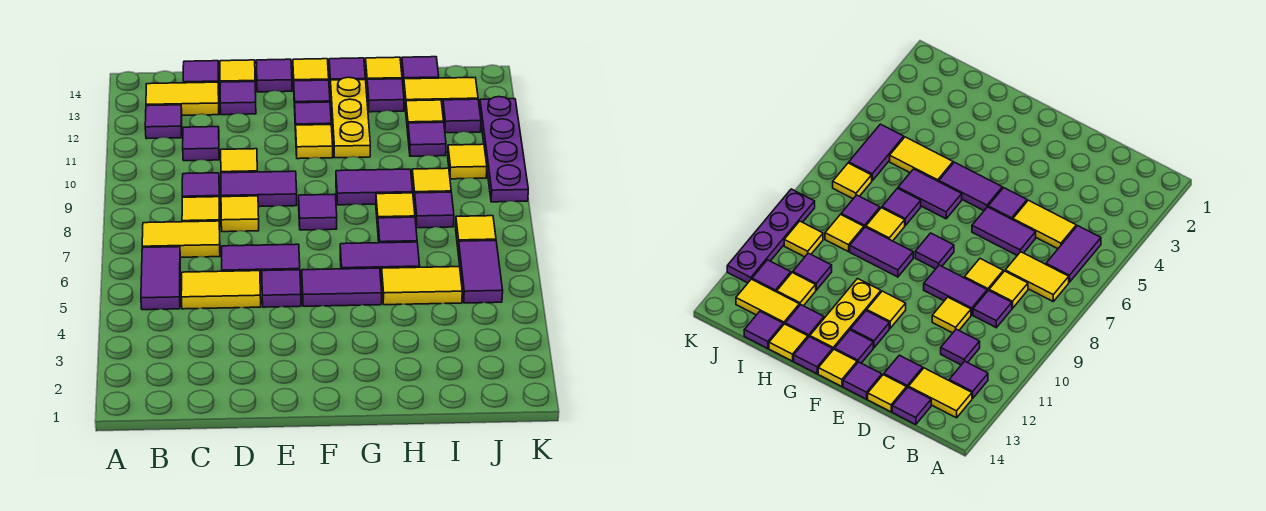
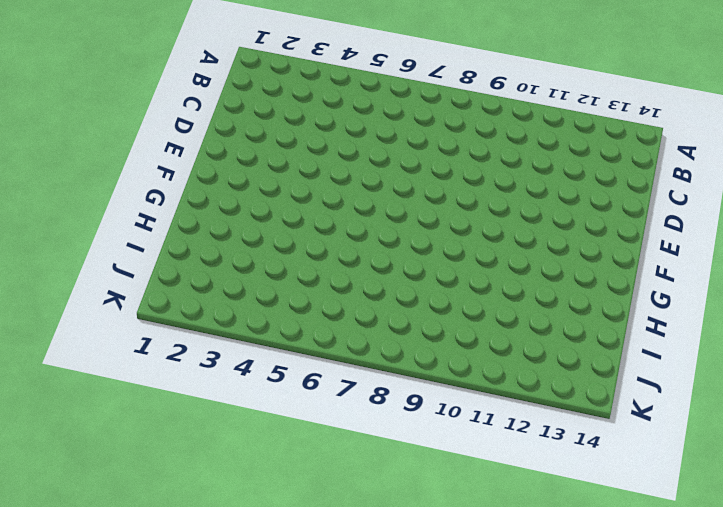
none -> purple 1x2 tile [141,247,180,310]
none -> yellow 1x2 tile [142,221,220,257]
none -> purple 1x1 tile [145,105,182,139]
none -> yellow 1x2 tile [146,82,219,115]

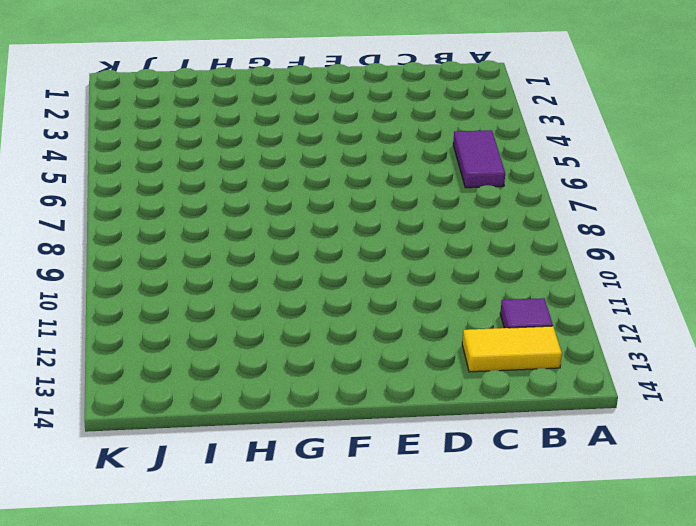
none -> yellow 1x2 tile [142,221,220,257]
none -> yellow 1x2 tile [181,271,261,309]
none -> yellow 1x1 tile [182,197,220,222]
none -> purple 1x1 tile [182,173,220,204]

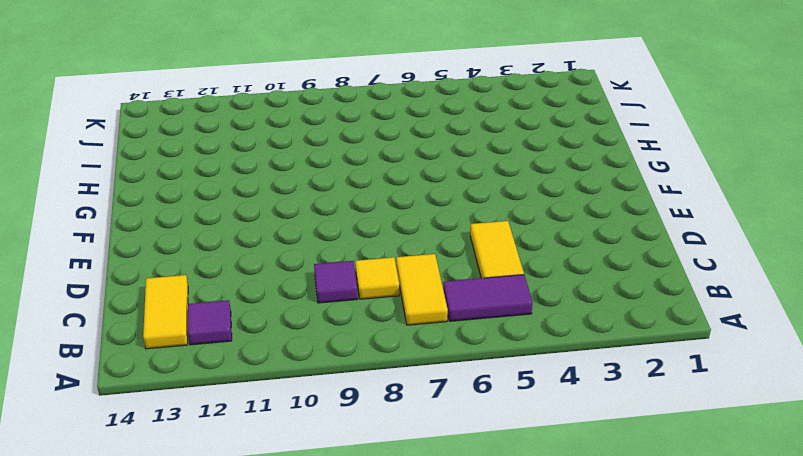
none -> purple 1x1 tile [183,127,219,161]
none -> purple 1x1 tile [183,61,219,85]
none -> purple 1x2 tile [222,244,300,281]
none -> yellow 1x1 tile [221,196,259,232]

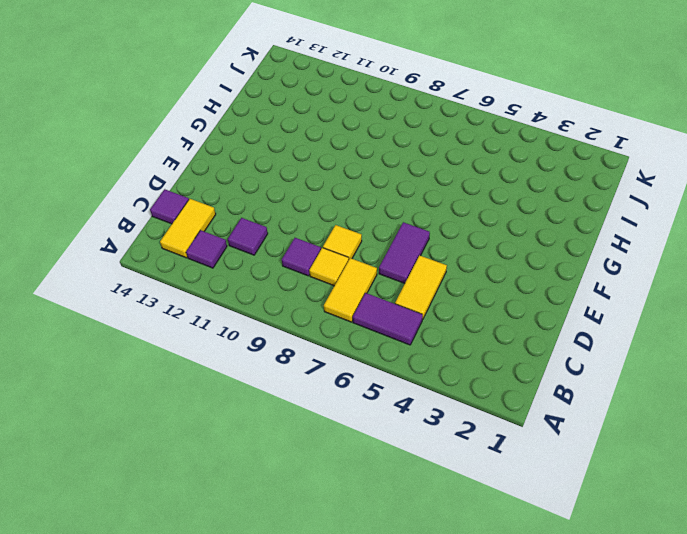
none -> purple 1x2 tile [221,171,297,207]
none -> yellow 1x1 tile [221,149,257,173]
none -> purple 1x1 tile [220,82,256,115]
none -> yellow 1x1 tile [220,60,255,82]

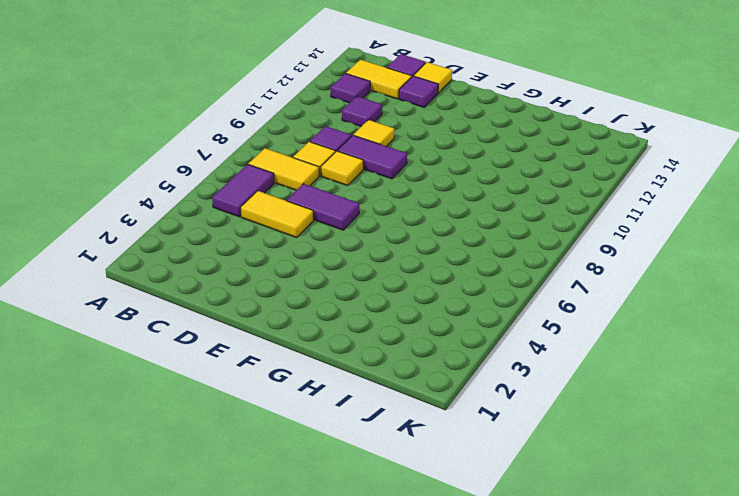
none -> purple 1x1 tile [262,270,301,307]
none -> purple 1x1 tile [256,59,292,92]
none -> purple 1x2 tile [302,268,382,306]
none -> purple 1x1 tile [299,194,337,230]

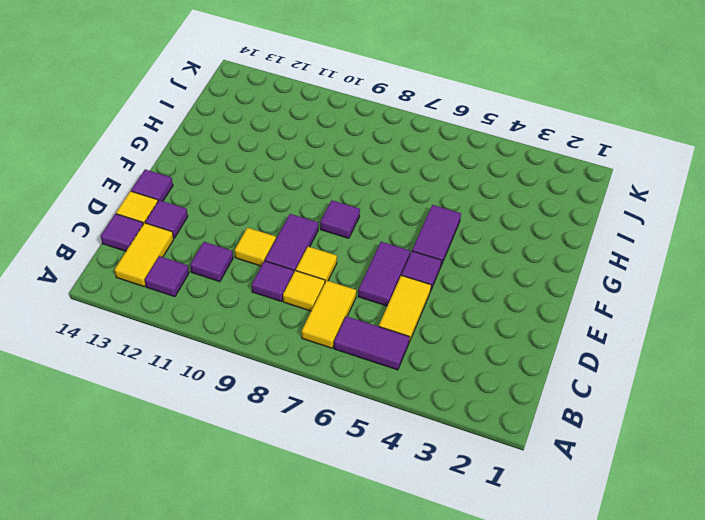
none -> yellow 1x1 tile [296,125,333,159]
none -> purple 1x1 tile [295,102,331,131]
none -> purple 1x1 tile [294,80,330,108]
none -> yellow 1x1 tile [293,59,329,84]

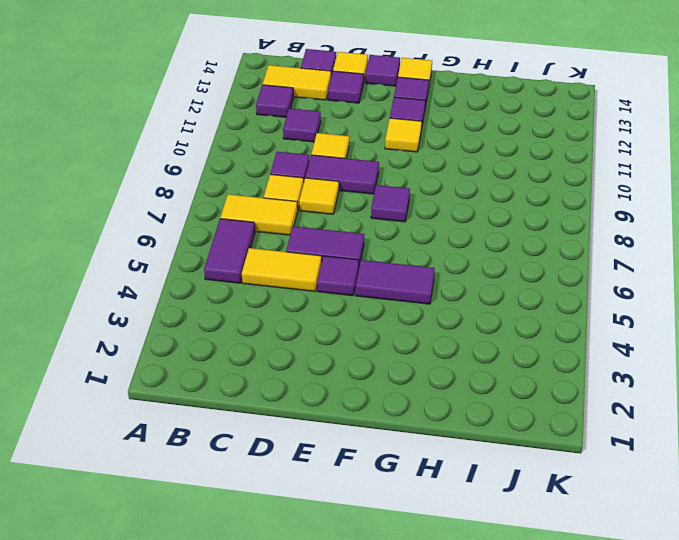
none -> purple 1x2 tile [340,242,420,279]
none -> purple 1x2 tile [336,169,413,205]
none -> yellow 1x3 plate [330,77,370,158]
none -> purple 1x1 tile [329,58,365,84]

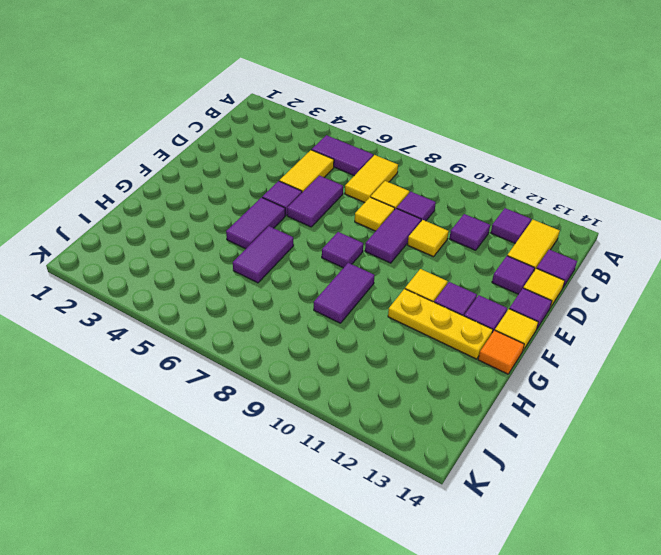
orange 1x1 tile [478,330,524,374] -> purple 1x1 tile [329,58,365,84]
none -> yellow 1x2 tile [382,267,462,305]
none -> purple 1x1 tile [378,217,417,243]
none -> yellow 1x1 tile [376,193,415,227]
none -> purple 1x1 tile [367,79,404,112]

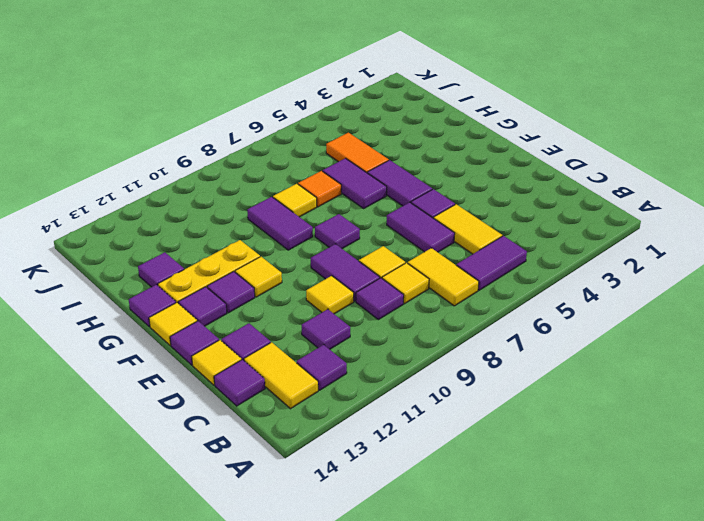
orange 1x2 tile [326,133,389,173] -> yellow 1x2 tile [382,267,462,305]
orange 1x1 tile [298,171,341,207] -> purple 1x1 tile [378,217,417,243]
none -> yellow 1x1 tile [365,57,402,83]
none -> purple 1x1 tile [414,192,454,228]
none -> yellow 1x1 tile [412,168,451,198]
none -> purple 1x1 tile [408,122,446,156]

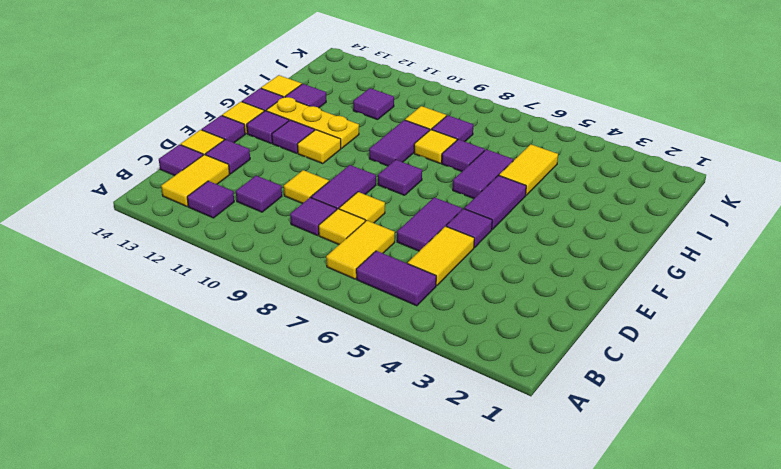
none -> yellow 1x1 tile [406,100,444,131]
none -> yellow 1x2 tile [404,78,478,110]
none -> purple 1x1 tile [401,57,439,88]
none -> purple 1x2 tile [458,241,503,303]

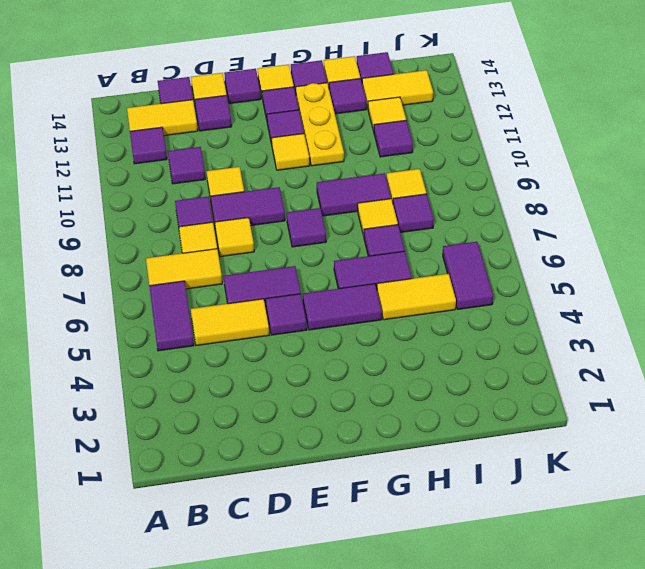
none -> yellow 1x1 tile [456,216,496,247]
none -> yellow 1x1 tile [448,144,487,179]
none -> purple 1x1 tile [442,99,481,133]
none -> purple 1x4 plate [480,97,528,202]

